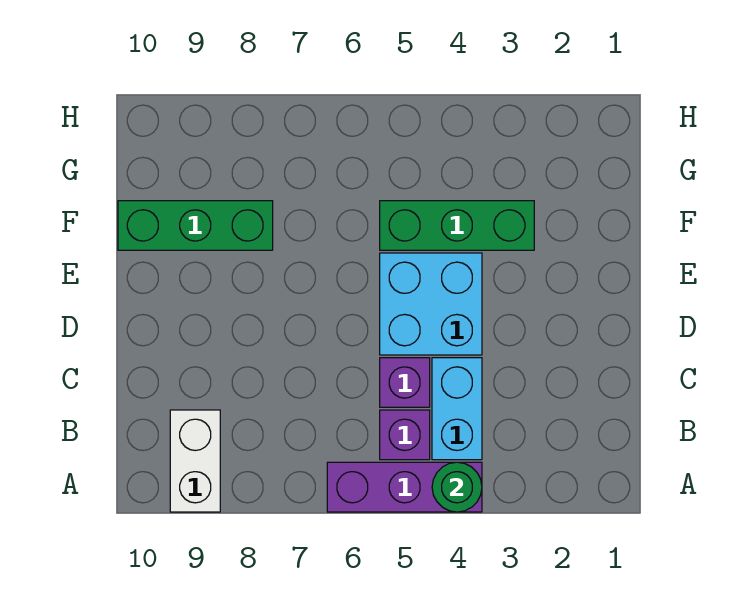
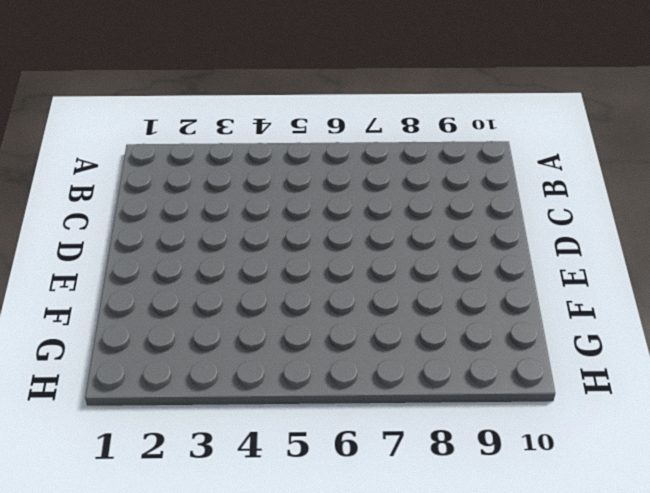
none -> purple 1x3 brick [327,462,482,512]
none -> white 1x2 brick [170,410,220,512]

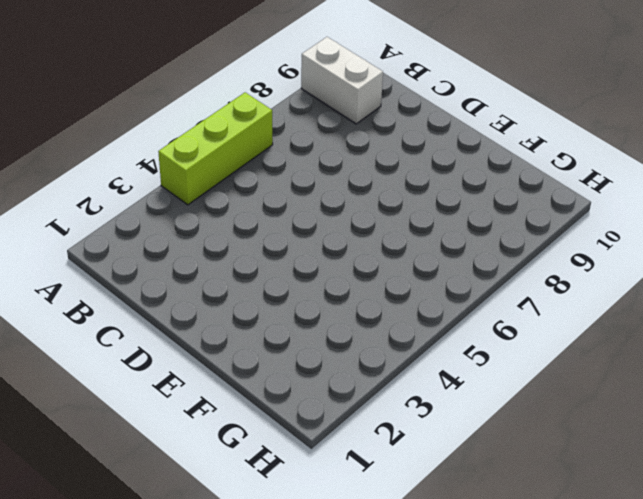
lime 1x3 brick [158,92,273,205] -> purple 1x3 brick [327,462,482,512]
none -> cyan 1x2 brick [432,358,482,460]
none -> purple 1x1 brick [380,410,430,460]

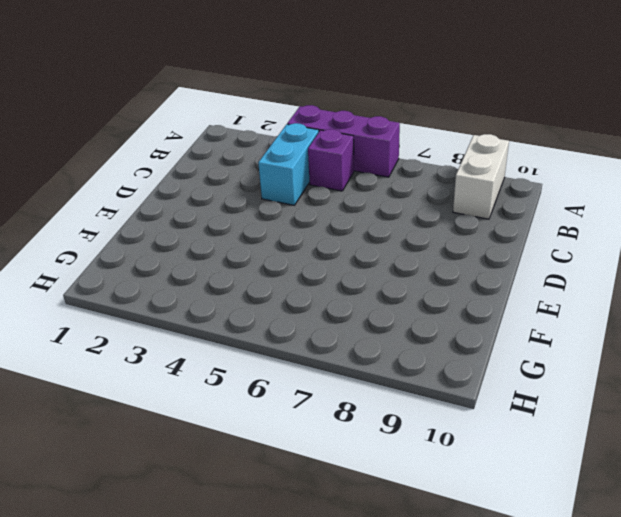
none -> purple 1x1 brick [380,358,430,407]
none -> cyan 2x2 brick [380,253,482,355]

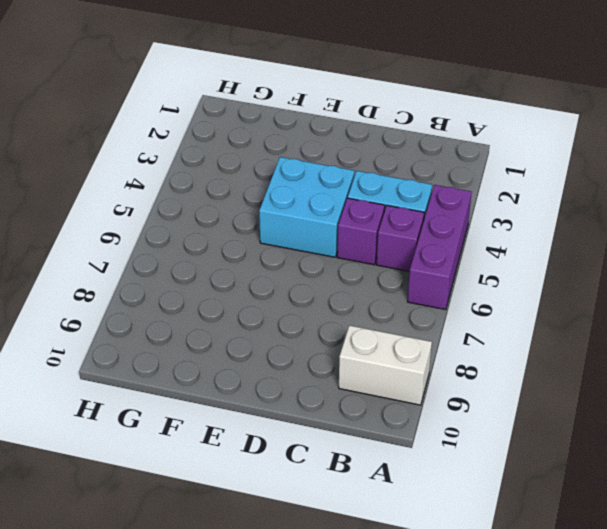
none -> green 1x3 brick [380,201,534,250]
none -> green 1x3 brick [118,201,273,250]

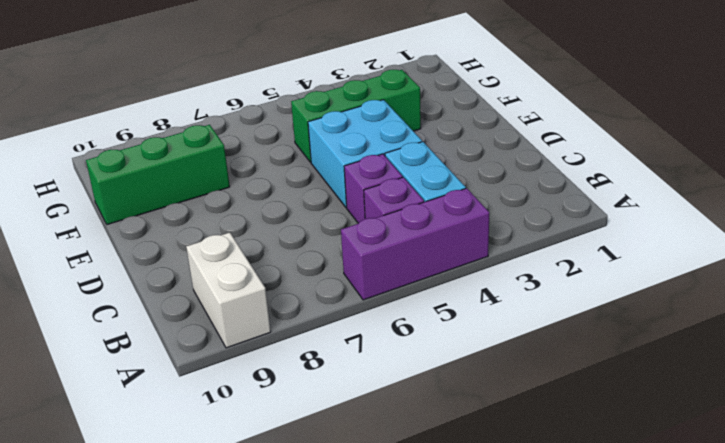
none -> green 1x1 round brick [432,462,482,512]

